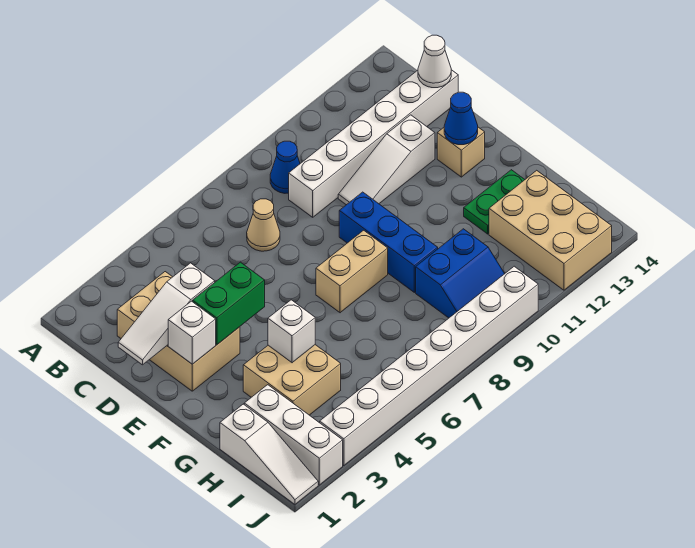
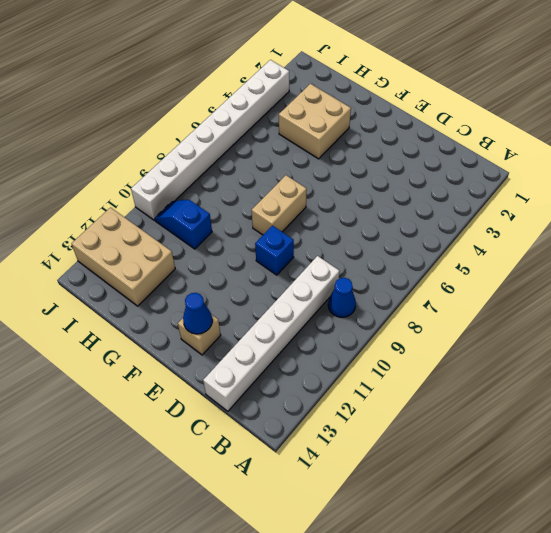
blue 1x1 brick [255,225,294,275] -> blue 1x3 brick [339,192,438,292]
blue 1x2 slope [155,200,212,249] -> blue 2x2 slope [416,229,504,318]
none -> tan 2x3 brick [117,272,240,391]
none -> tan 1x1 cone [247,199,280,251]
none -> white 1x3 slope [338,115,435,205]

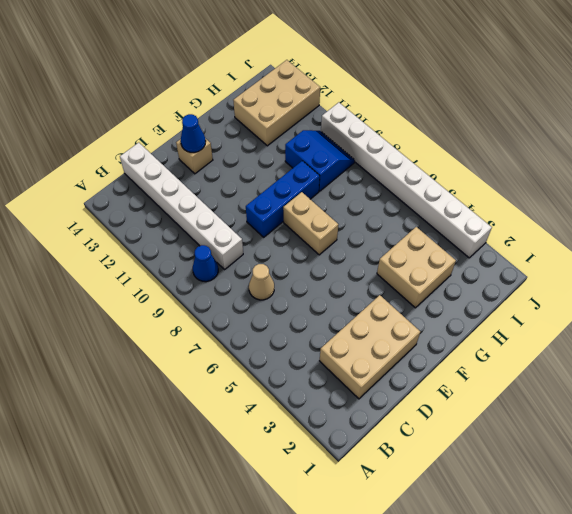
none -> white 1x3 slope [338,115,435,205]
none -> green 1x2 plate [464,170,525,234]
none -> white 1x3 slope [220,404,318,504]

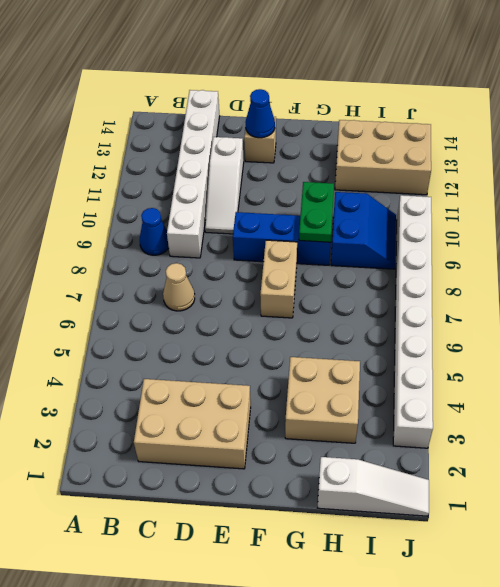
green 1x2 plate [299,182,334,242] -> green 1x2 plate moved to [464,170,525,234]
none -> white 1x3 brick [244,385,343,485]
none -> white 1x1 cone [418,35,451,88]
none -> white 1x3 slope [118,263,215,365]

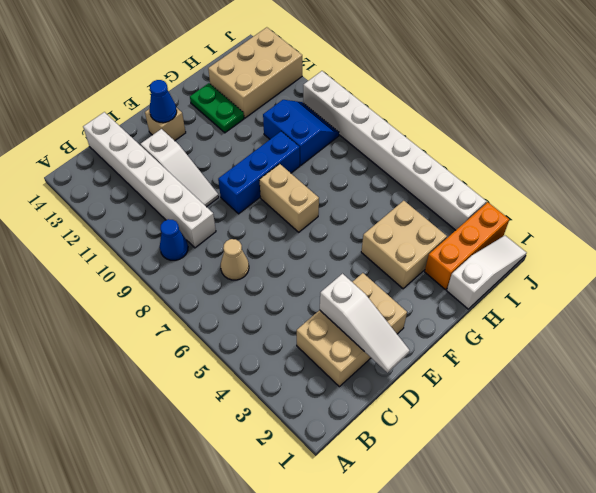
orange 1x3 brick [425,202,509,290] -> white 1x3 brick [244,385,343,485]
none -> white 1x1 cone [418,35,451,88]
none -> white 1x1 brick [168,301,216,364]
none -> green 1x2 brick [193,262,265,345]

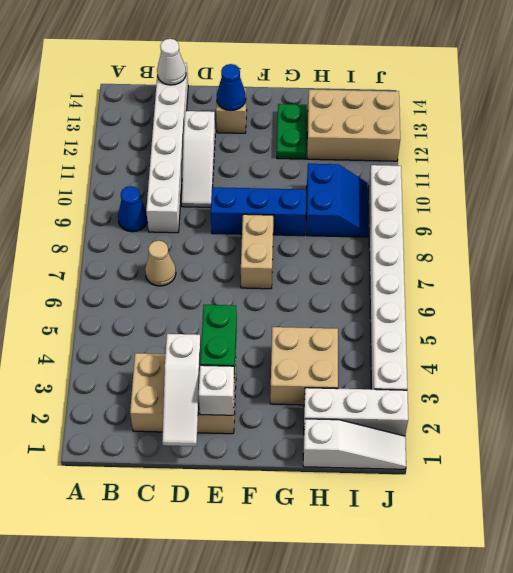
none -> white 1x1 brick [268,300,315,363]

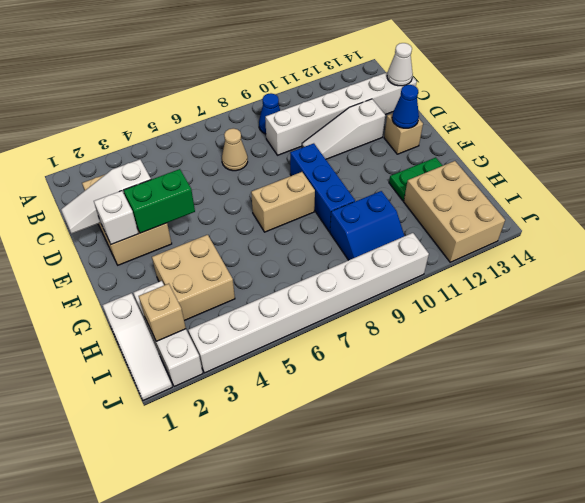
tan 1x1 brick [139,284,186,341] -> none
none -> white 1x1 brick [268,300,315,363]

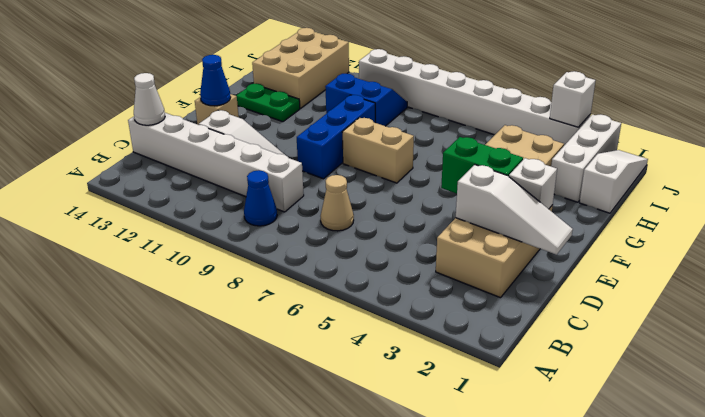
white 1x1 brick [550,71,596,127] -> white 1x1 brick moved to [268,300,315,363]

